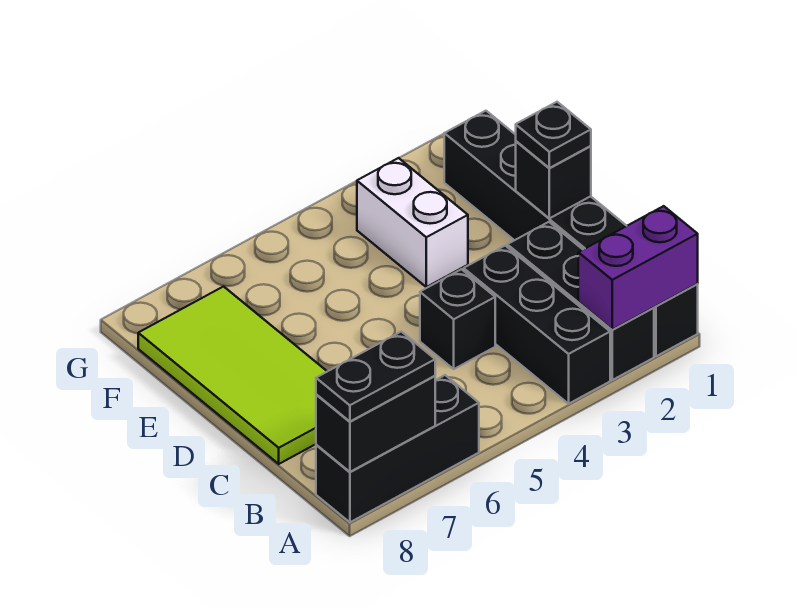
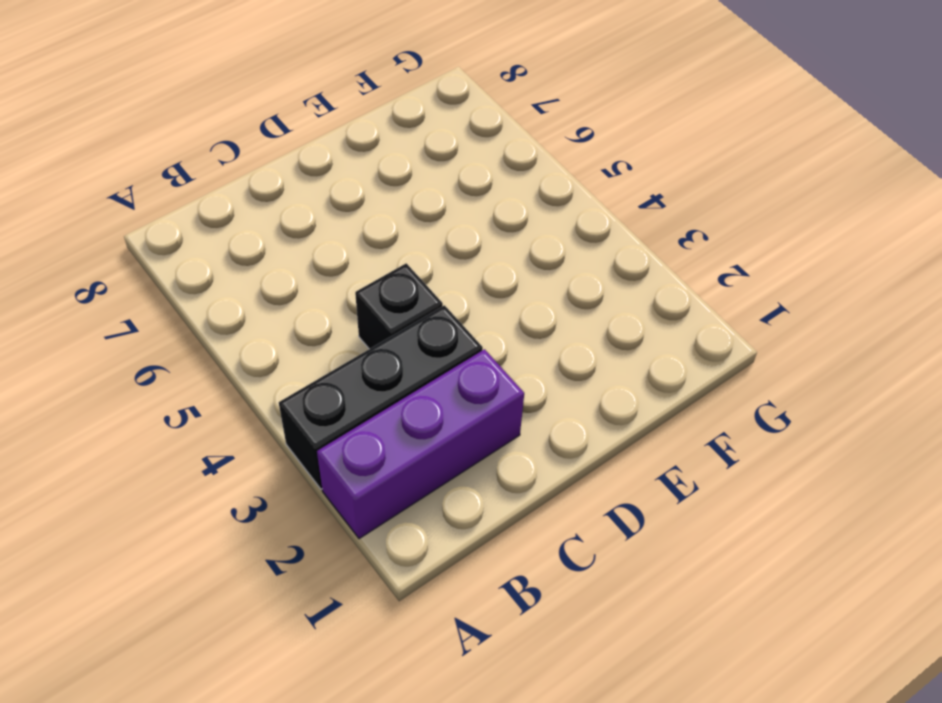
purple 1x3 brick [317,349,524,539] -> black 1x3 brick [507,222,654,380]
none -> black 1x6 brick [444,111,698,356]
none -> black 1x3 brick [316,375,479,522]
none -> lime 2x4 tile [138,287,327,464]

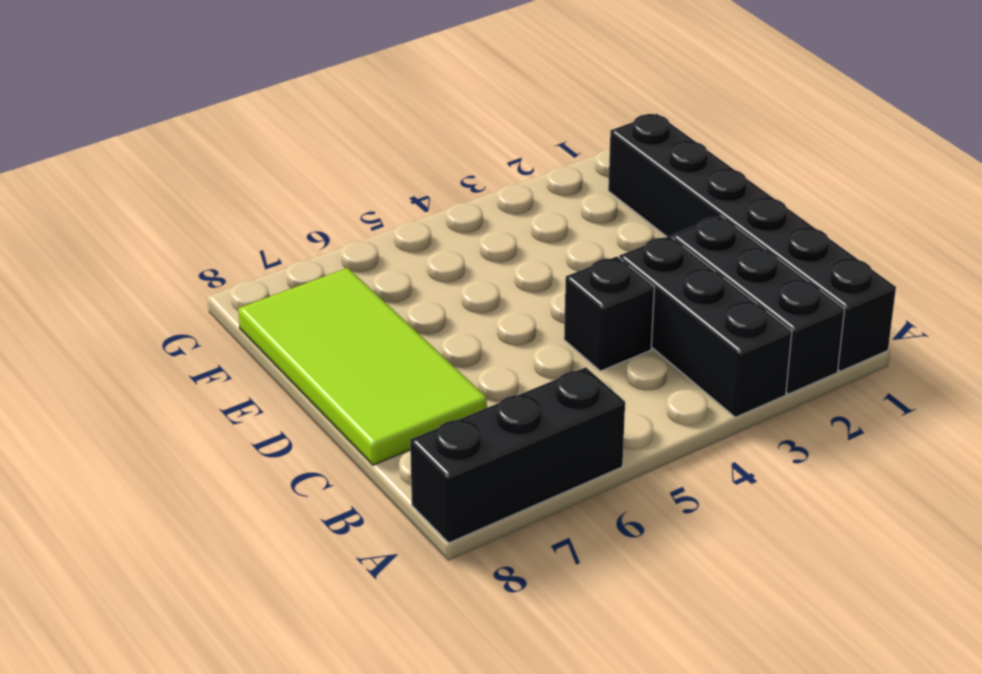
none -> white 1x2 brick [357,158,468,287]
none -> purple 1x2 brick [578,206,698,330]
none -> black 1x2 brick [316,376,435,472]

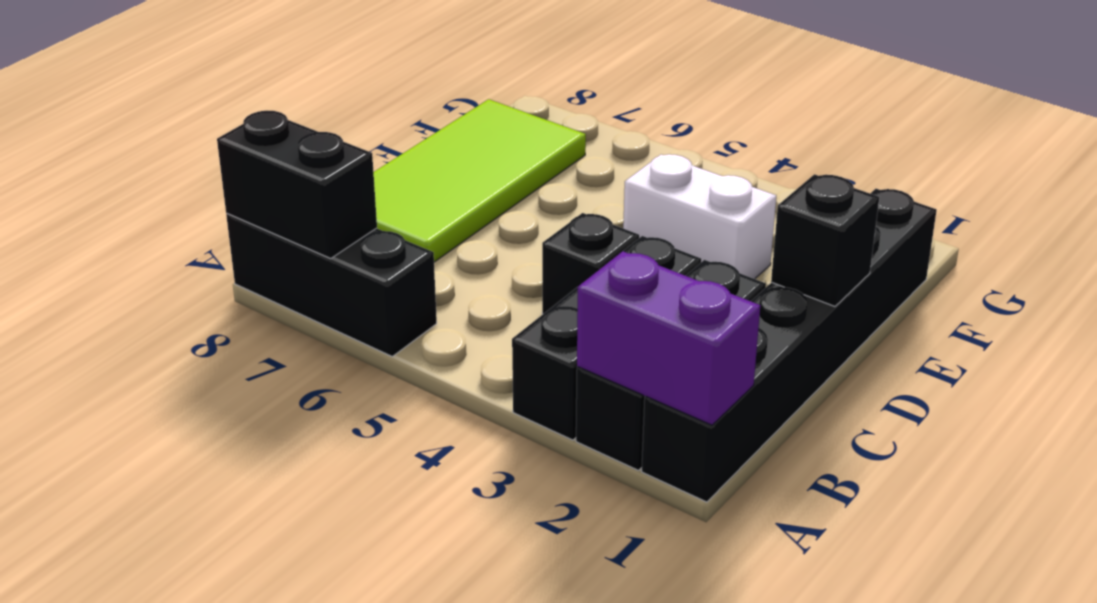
white 1x2 brick [623,154,776,279] -> white 1x2 brick turned to [357,158,468,287]
none -> black 1x2 plate [316,332,435,422]
none -> black 1x1 plate [516,102,591,168]

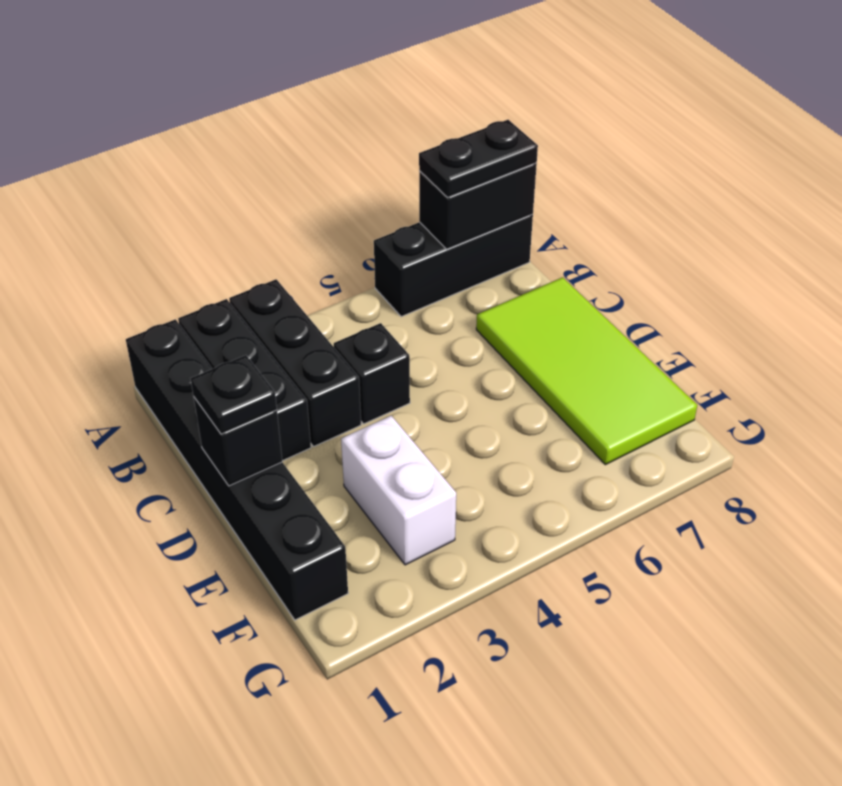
none -> purple 1x2 brick [578,206,698,330]

